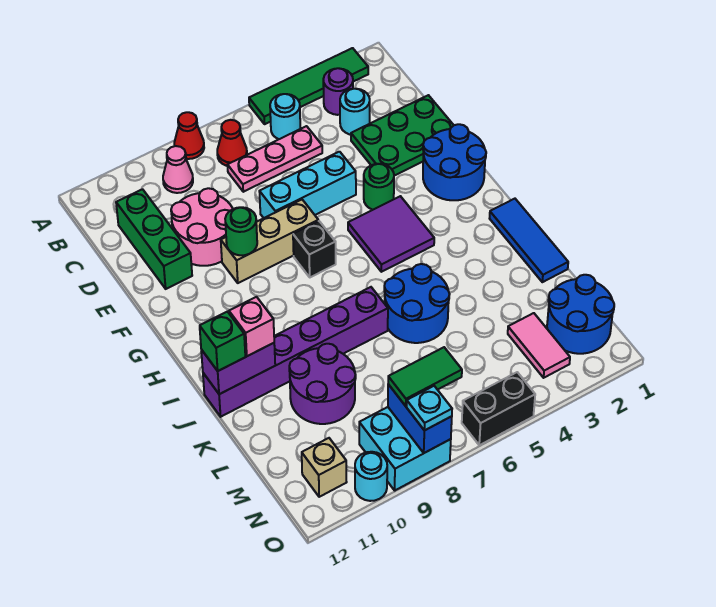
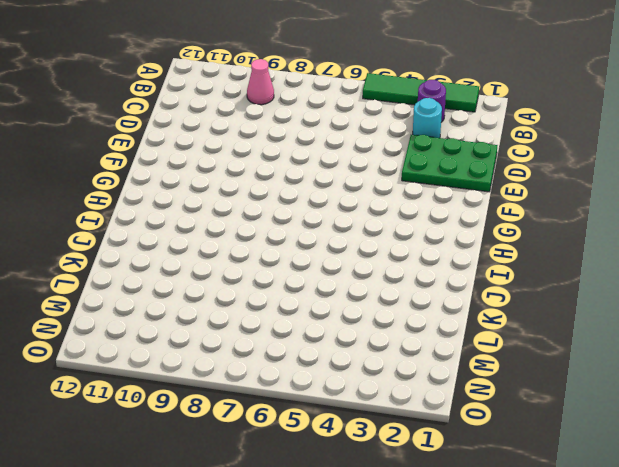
none -> red 1x1 cone [174,112,204,159]
none -> cyan 1x1 round brick [270,94,300,139]
none -> red 1x1 cone [217,120,247,166]
none -> pink 1x3 plate [228,126,322,192]

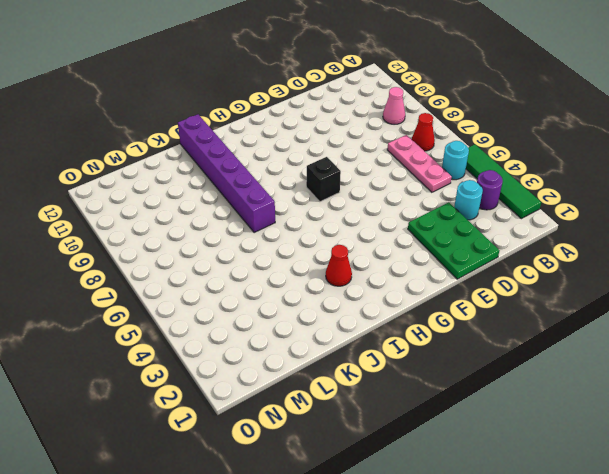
red 1x1 cone [326,245,352,286] -> red 1x1 cone moved to [174,112,204,159]
none -> green 1x3 brick [116,189,192,289]
none -> pink 2x2 round brick [171,188,233,266]
none -> cyan 1x3 brick [259,152,356,218]
none -> blue 2x2 round brick [423,124,486,200]

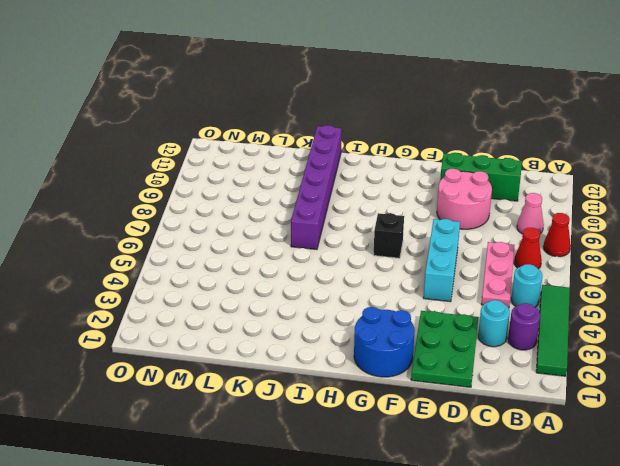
none -> green 1x1 round brick [364,164,394,210]
none -> tan 1x3 brick [221,200,318,283]
none -> purple 2x2 tile [348,196,434,272]
none -> blue 1x3 tile [490,199,568,282]

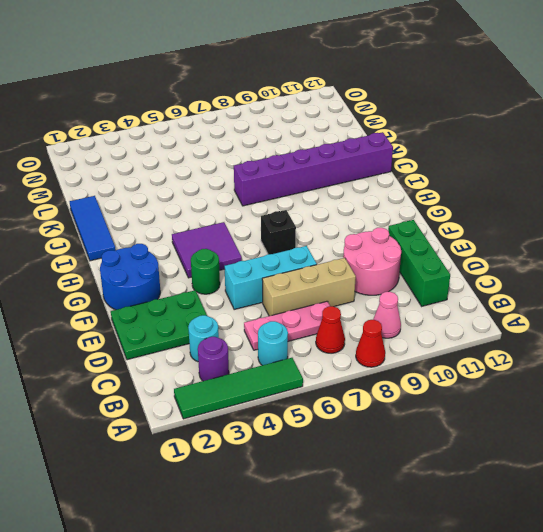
tan 1x3 brick [262,258,356,316] -> tan 1x3 brick moved to [221,200,318,283]
none -> blue 2x2 round brick [384,264,450,343]
none -> purple 2x2 round brick [289,344,356,424]
none -> blue 2x2 round brick [547,275,614,354]
none -> pink 1x2 tile [508,313,570,378]

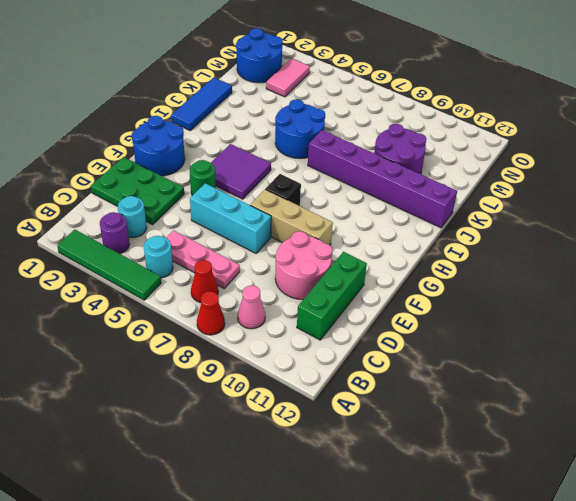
none -> cyan 2x2 brick [359,407,451,490]
none -> tan 1x1 brick [302,438,347,497]
none -> black 1x2 brick [462,372,535,445]
none -> cyan 1x1 round brick [355,452,387,501]

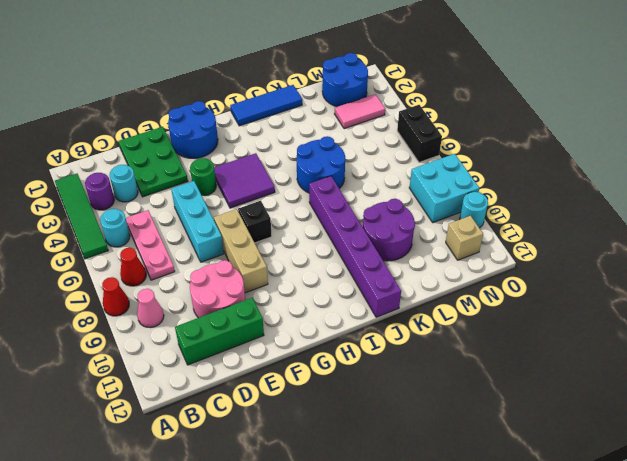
none -> green 1x1 round brick [225,207,257,255]
none -> purple 1x2 brick [201,343,275,394]
none -> blue 1x2 brick [388,384,452,453]
none -> pink 1x1 brick [229,297,274,356]

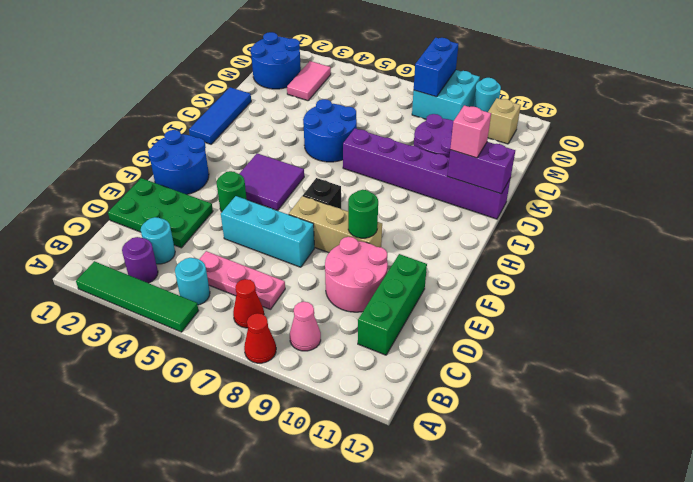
none -> black 1x2 brick [462,372,535,445]
none -> green 1x1 brick [200,312,245,371]
none -> green 1x2 tile [388,347,462,406]
none -> cyan 1x1 plate [407,386,452,431]

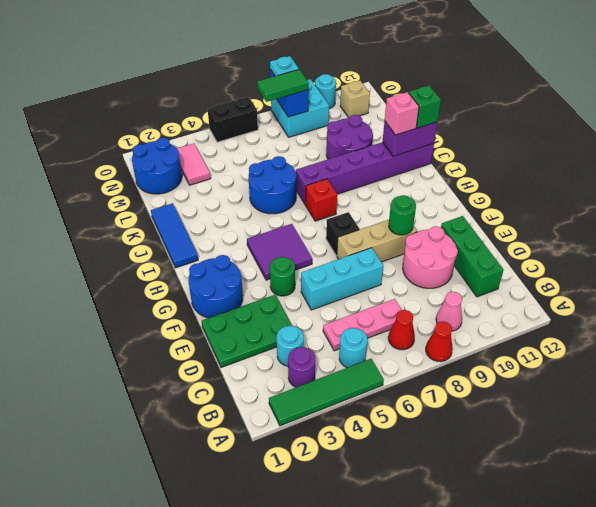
red 1x1 brick [306,179,337,221] -> none

